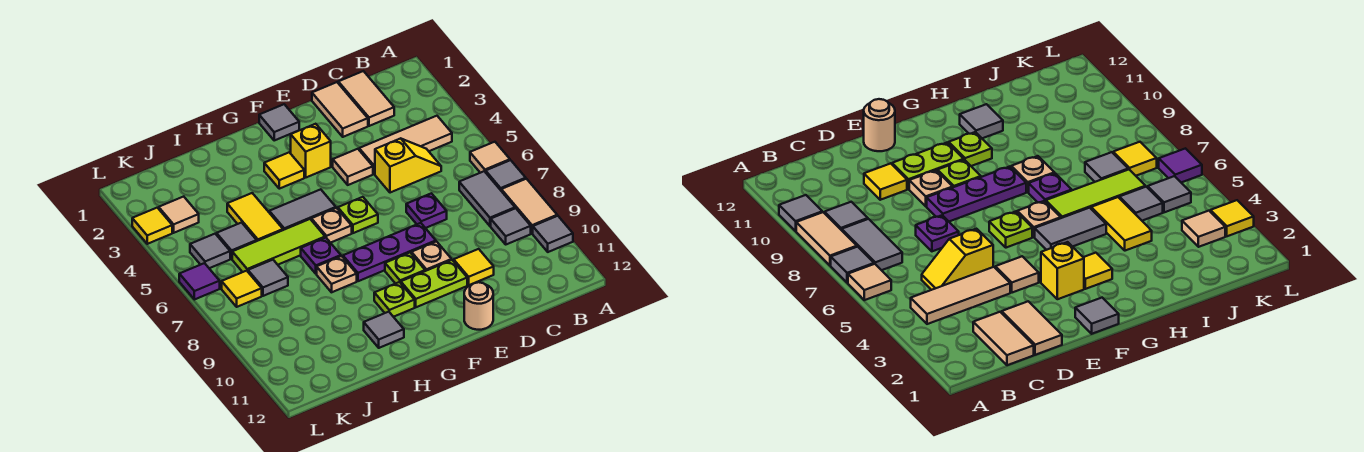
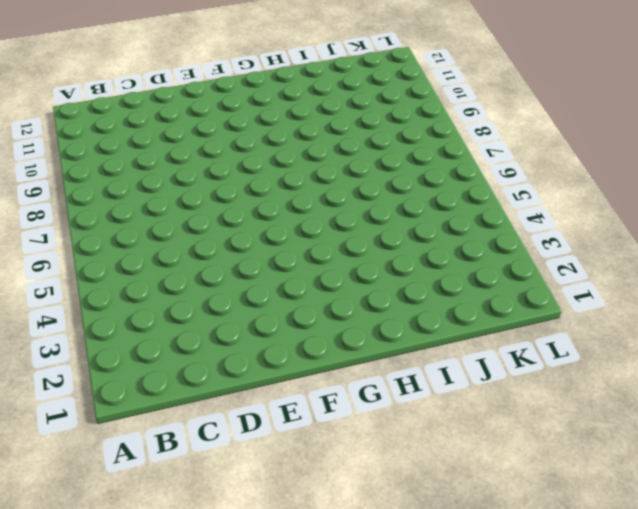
none -> tan 1x1 tile [470,142,510,173]
none -> grey 1x1 tile [486,160,526,190]
none -> tan 1x2 tile [501,179,557,234]
none -> grey 1x1 tile [533,216,573,252]

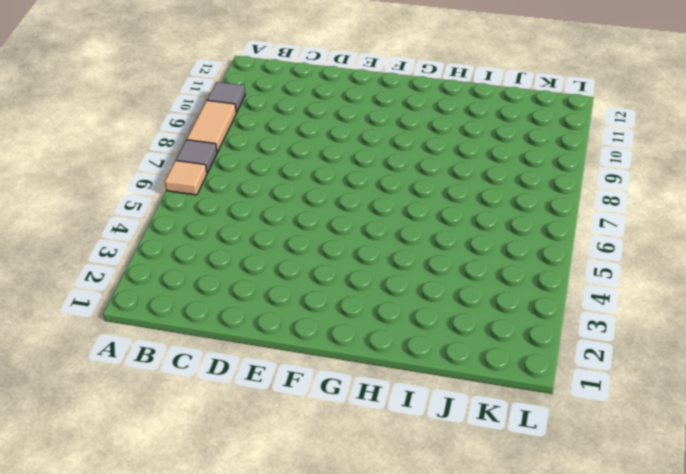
none -> tan 1x3 tile [359,116,452,174]
none -> grey 1x2 tile [459,171,515,226]
none -> grey 1x1 tile [491,208,531,244]
none -> tan 1x2 tile [338,71,394,126]

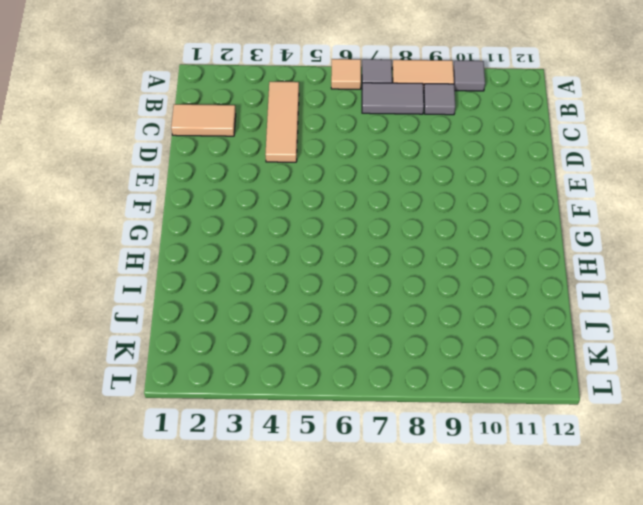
none -> yellow 1x2 slope [375,138,441,193]
none -> tan 1x2 tile [312,82,368,137]
none -> purple 1x1 plate [406,193,447,228]
none -> yellow 1x1 tile [454,249,494,285]

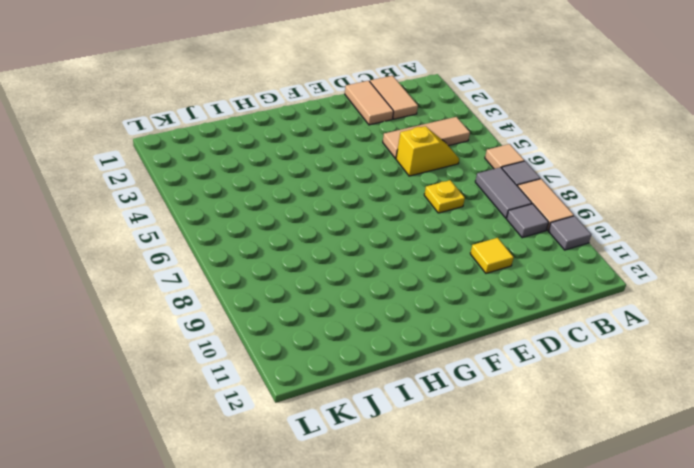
yellow 1x1 plate [424,180,465,213] -> purple 1x1 plate [406,193,447,228]
none -> tan 1x1 tile [333,149,373,185]
none -> purple 1x3 plate [343,223,436,281]
none -> tan 1x1 plate [411,242,452,271]
none -> lime 1x2 plate [401,260,467,307]

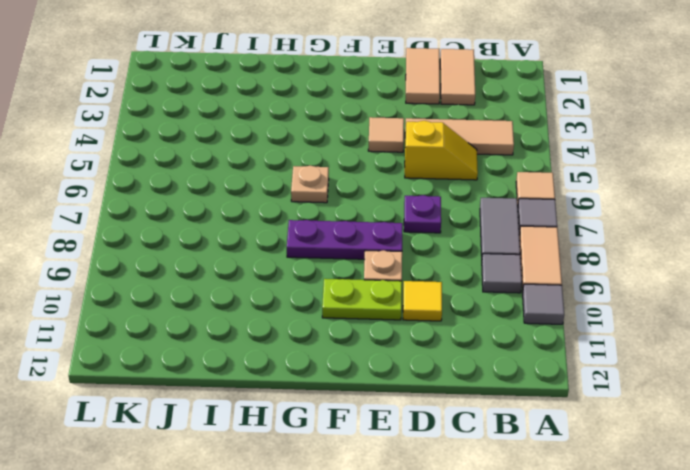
none -> tan 1x1 round brick [464,282,493,330]
none -> grey 1x1 tile [259,104,299,140]
none -> yellow 1x1 brick [291,124,331,177]
none -> lime 1x1 plate [338,197,378,233]

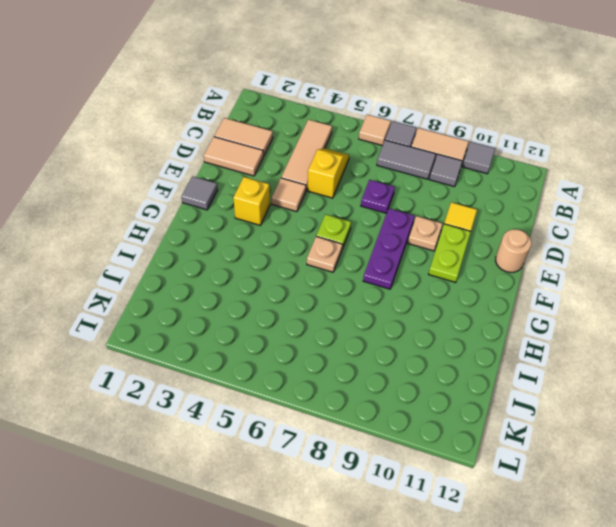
none -> lime 1x1 plate [385,253,425,284]
none -> yellow 1x1 tile [264,152,304,189]
none -> grey 1x2 tile [269,189,336,230]
none -> lime 1x1 plate [374,282,415,317]

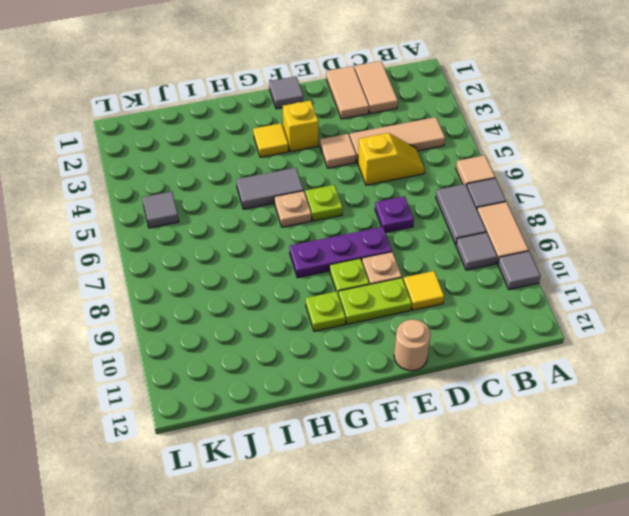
none -> lime 1x3 tile [232,219,325,272]
none -> purple 1x1 plate [301,237,341,274]
none -> tan 1x1 plate [317,256,357,292]
none -> grey 1x1 tile [364,312,404,348]

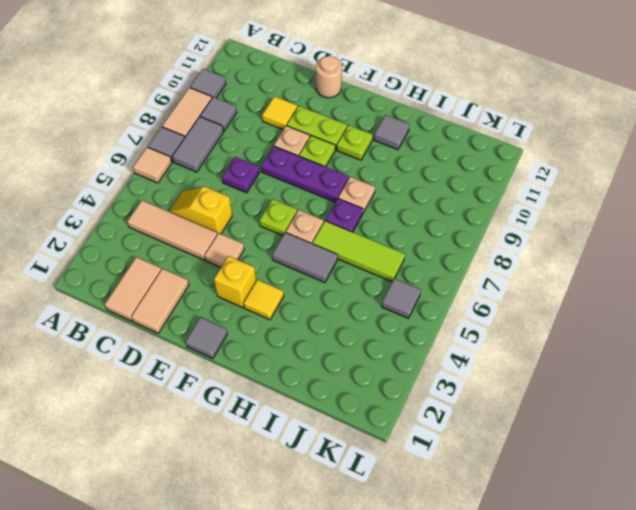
none -> yellow 1x2 tile [227,193,283,241]
none -> grey 1x1 tile [217,223,257,259]
none -> grey 1x1 tile [248,260,288,296]
none -> tan 1x1 tile [159,197,199,233]

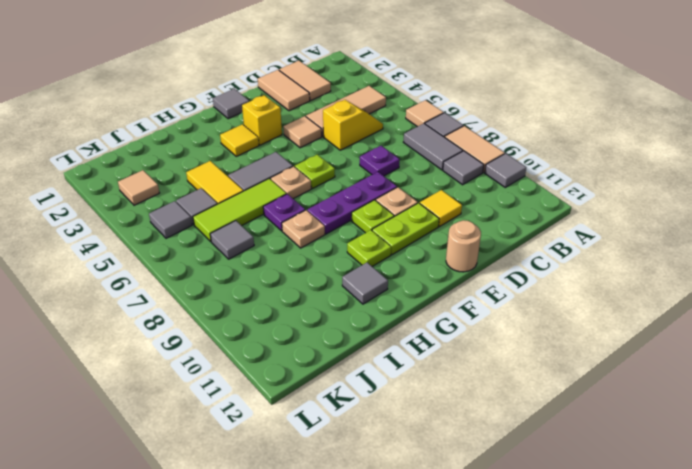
none -> yellow 1x1 tile [222,271,262,307]
none -> yellow 1x1 tile [132,208,172,244]
none -> purple 1x1 tile [179,263,220,300]

